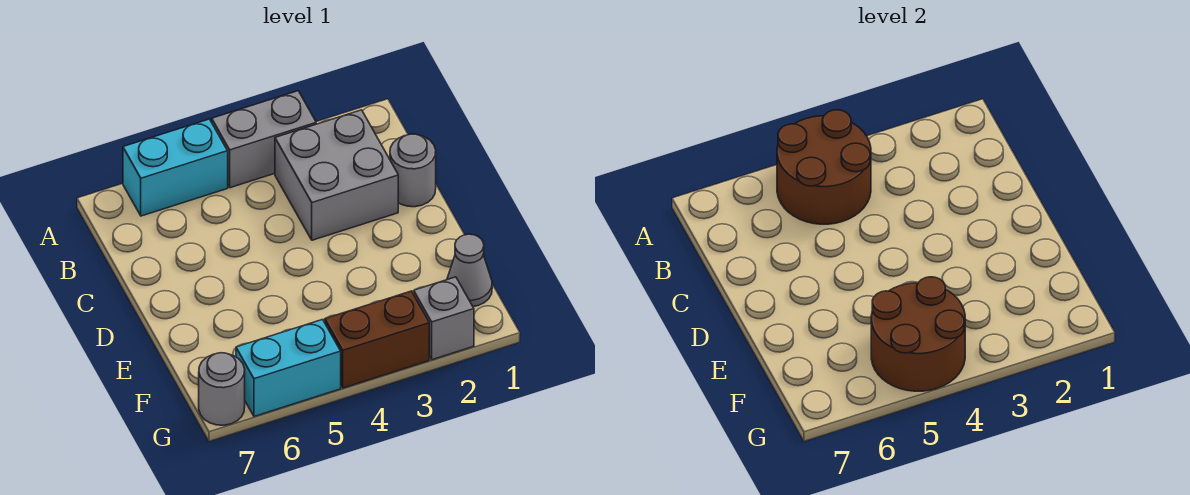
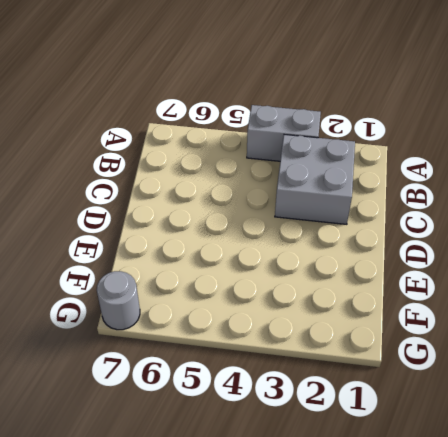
none -> cyan 1x2 brick [123,119,228,216]
none -> grey 1x1 round brick [390,134,436,207]

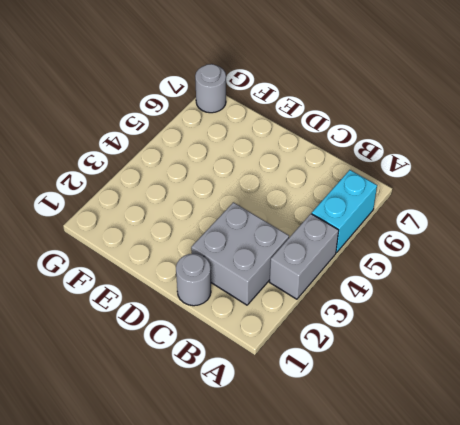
none -> grey 1x1 cone [447,234,492,307]
none -> grey 1x1 brick [414,277,474,360]

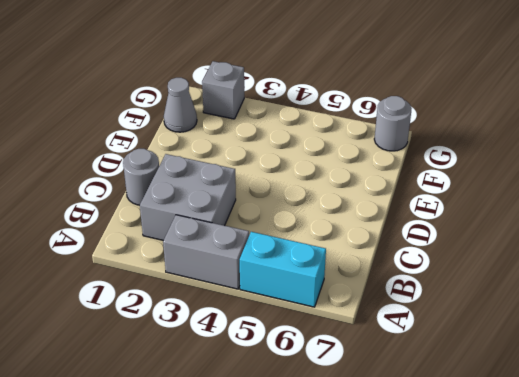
none -> brown 1x2 brick [325,291,429,388]
none -> cyan 1x2 brick [236,320,341,416]

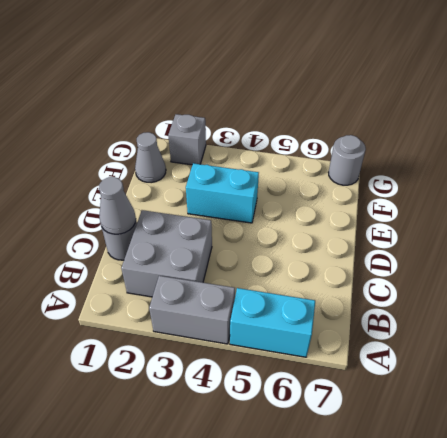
grey 1x1 cone [99,177,136,234] -> none
cyan 1x2 brick [186,163,259,223] -> cyan 1x2 brick moved to [236,320,341,416]
none -> brown 1x2 brick [325,291,429,388]
none -> brown 2x2 round brick [777,110,871,224]

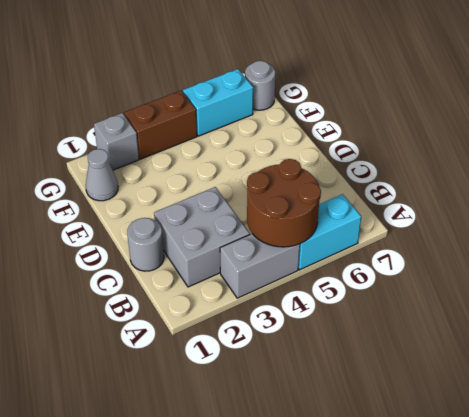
none -> brown 2x2 round brick [871,277,965,391]

